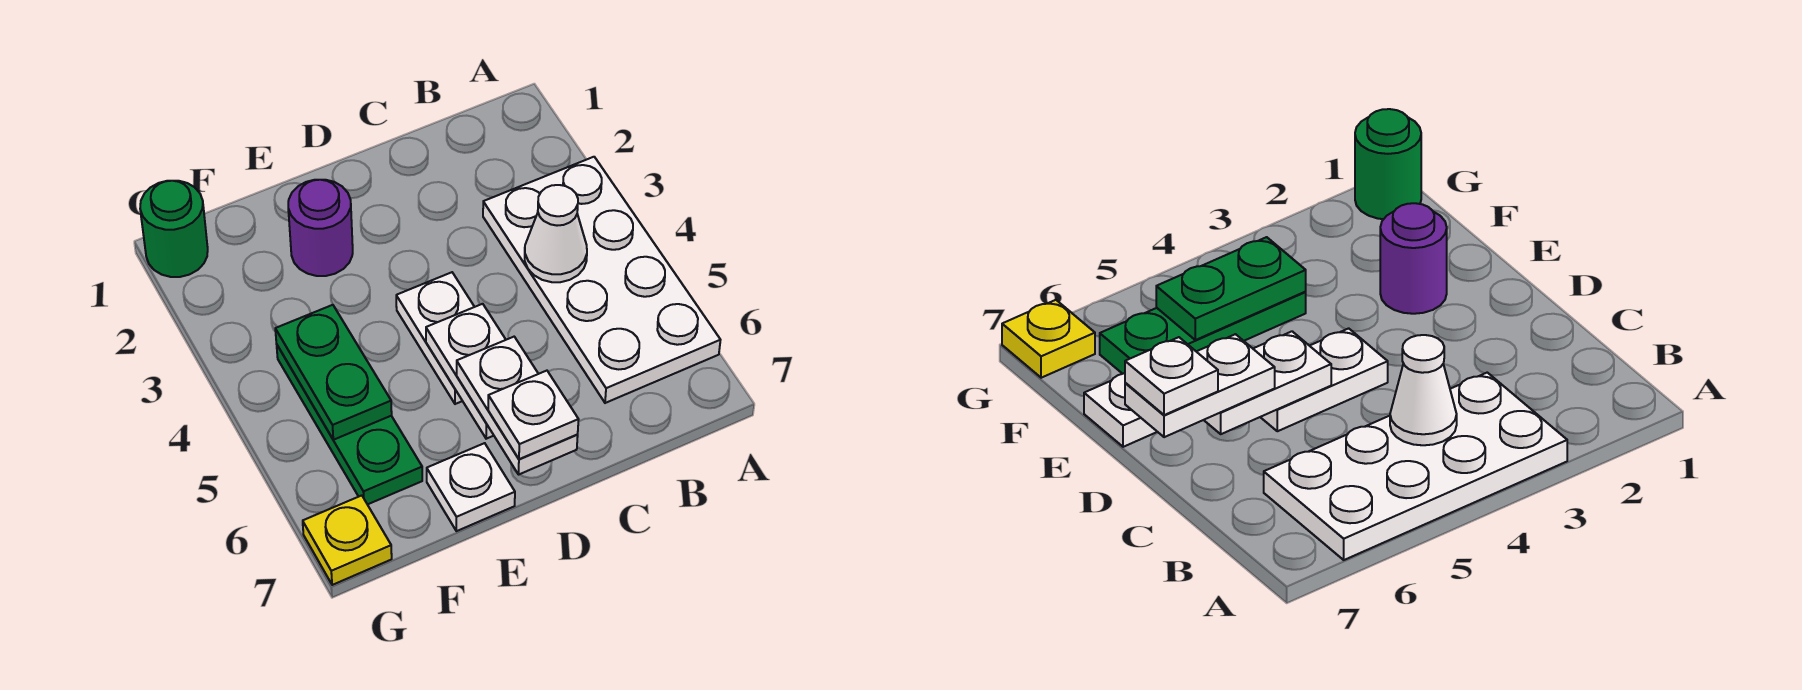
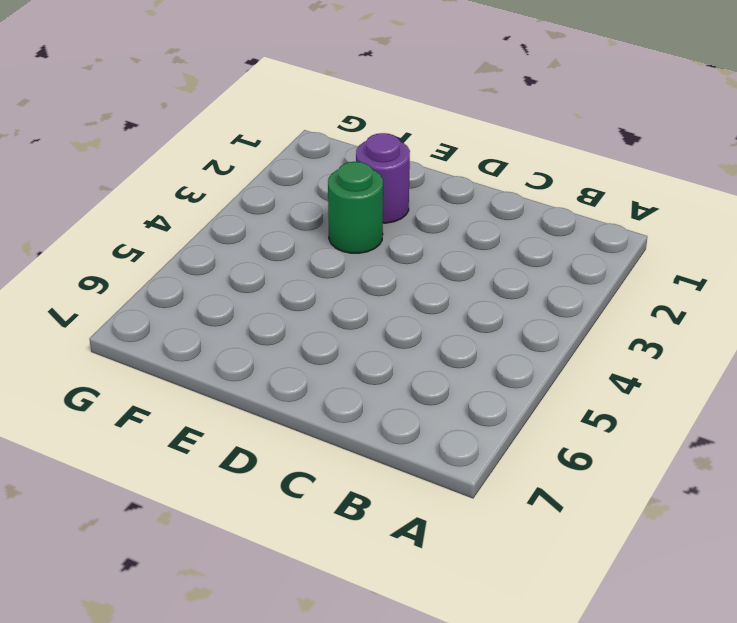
green 1x1 round brick [328,162,383,253] -> green 1x1 round brick moved to [140,181,208,277]
none -> white 2x4 plate [483,157,720,403]
none -> white 1x2 plate [396,272,474,404]
none -> white 1x1 plate [427,443,515,531]

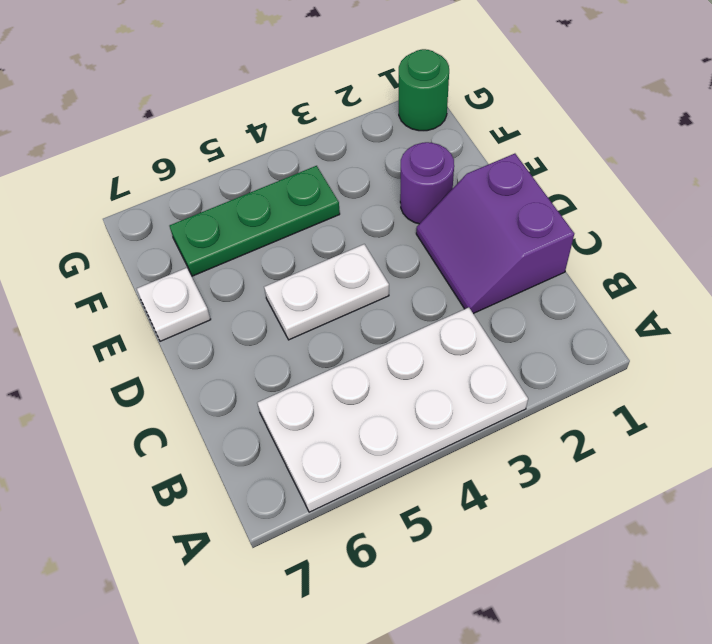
purple 2x2 slope [416,154,574,314] -> none
none -> yellow 1x1 plate [303,495,392,585]
none -> white 1x1 cone [525,185,587,282]
none -> white 1x2 plate [426,304,506,439]

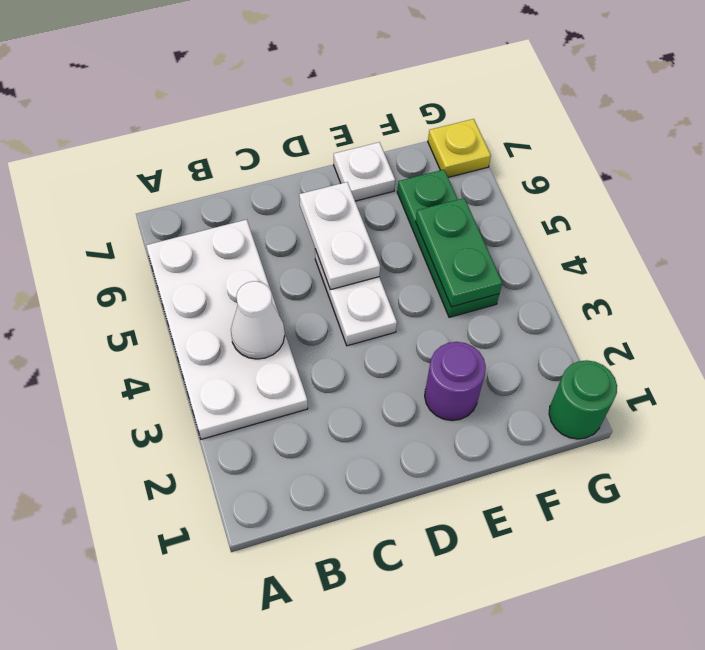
none -> white 1x2 plate [457,337,578,475]
none -> white 1x1 plate [488,371,579,459]

